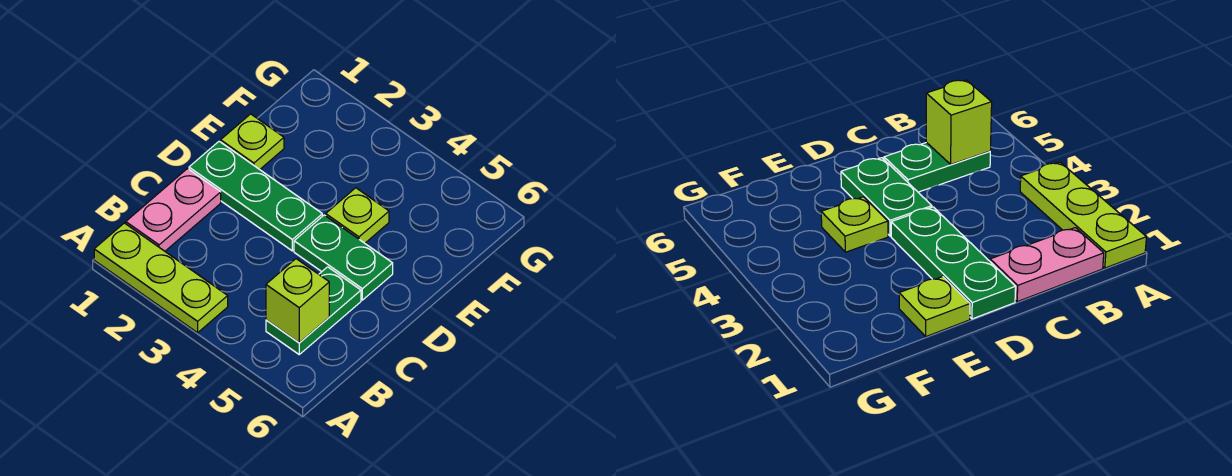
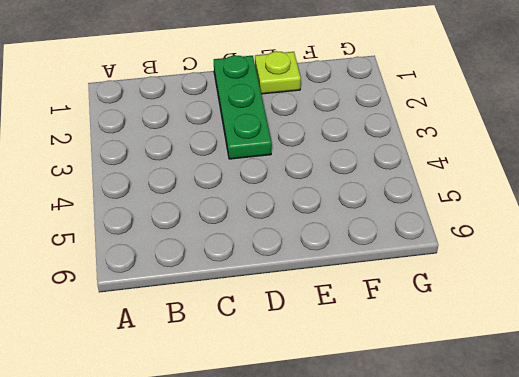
none -> lime 1x3 plate [94,223,228,333]
none -> pink 1x2 plate [126,169,221,251]

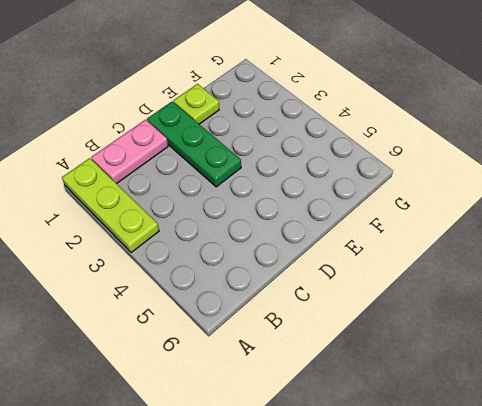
none -> green 1x2 plate [266,267,361,354]
none -> green 1x2 plate [294,215,393,300]

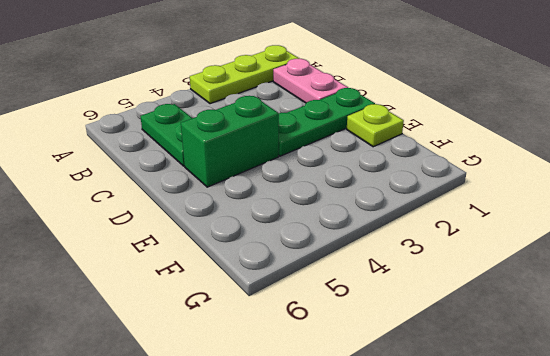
green 1x2 brick [181,96,279,187] -> green 1x2 plate [294,215,393,300]
none -> lime 1x1 plate [326,188,389,243]
none -> lime 1x1 brick [266,259,329,343]

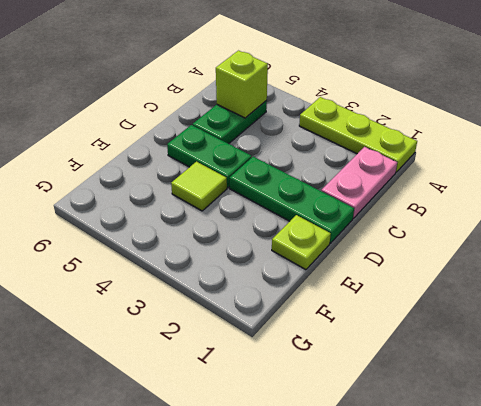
lime 1x1 tile [171,162,227,211] -> lime 1x1 plate [326,188,389,243]

